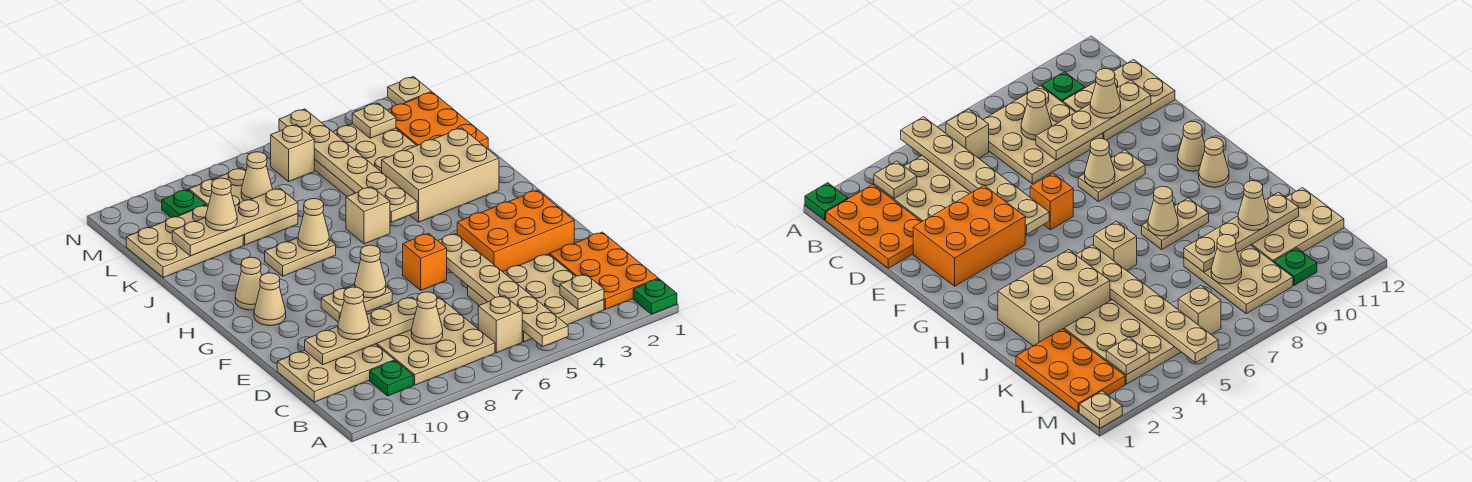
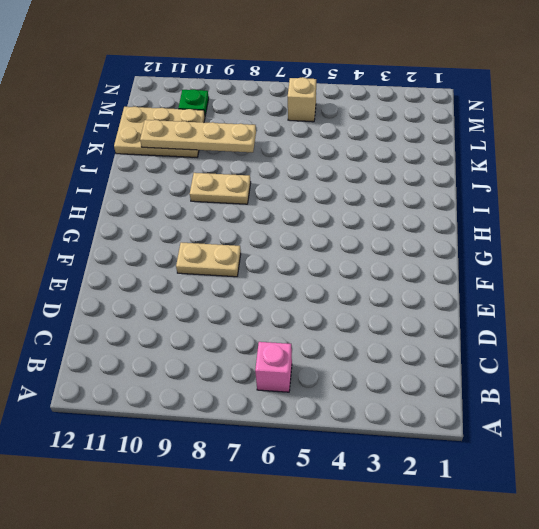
pink 1x1 brick [255,342,292,392] -> tan 1x1 brick [478,296,522,353]
none -> green 1x1 plate [633,279,677,314]
none -> orange 2x3 plate [549,232,658,309]
none -> tan 3x3 plate [468,254,604,342]
none -> tan 3x3 plate [376,297,495,385]

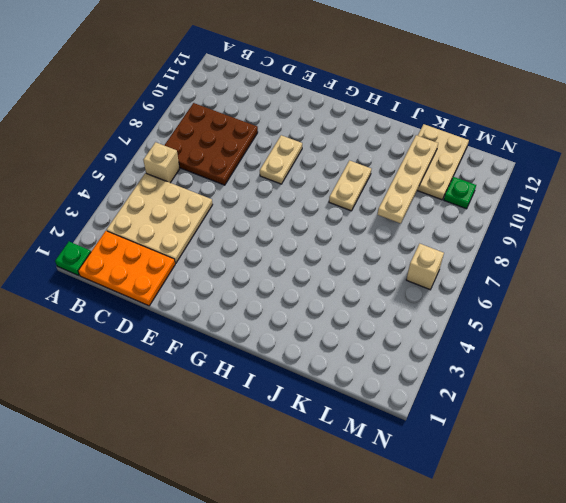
brown 3x3 plate [164,103,258,185] -> tan 3x3 plate [376,297,495,385]
none -> green 1x1 plate [370,361,413,396]
none -> tan 2x3 plate [277,344,395,402]
none -> orange 2x3 brick [457,190,574,272]
none -> orange 1x1 brick [403,233,447,290]

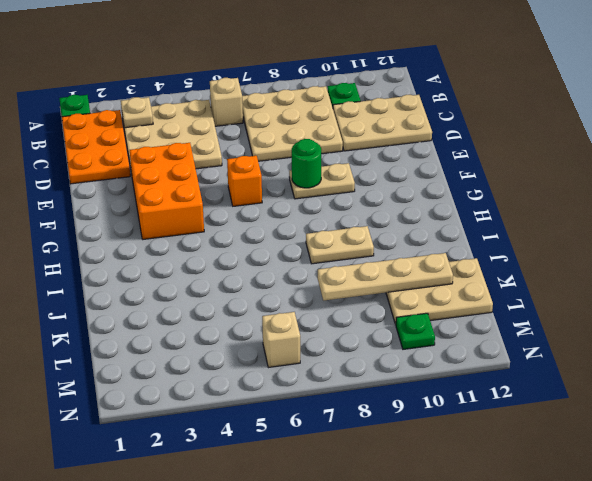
orange 2x3 brick [130,143,204,239] -> orange 2x3 brick turned to [457,190,574,272]
green 1x1 round brick [292,139,321,188] -> tan 1x1 cone [355,245,386,298]
none -> tan 1x1 cone [254,273,286,326]
none -> tan 1x1 cone [235,257,262,310]
none -> tan 2x3 brick [382,128,499,222]
none -> tan 1x1 brick [346,187,390,244]

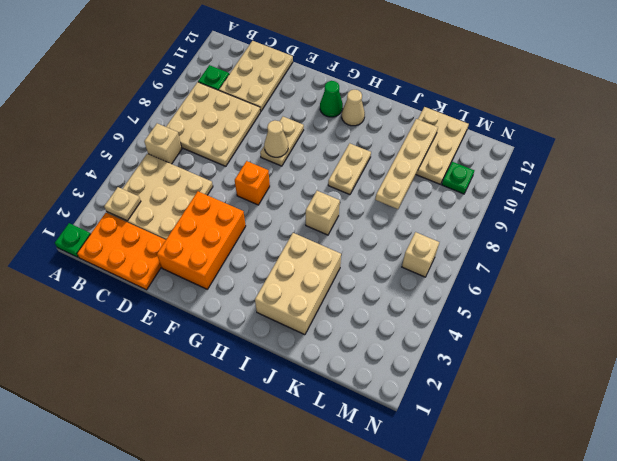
green 1x1 cone [320,81,343,117] -> tan 1x1 cone [254,273,286,326]
none -> orange 2x3 plate [387,92,488,149]
none -> tan 3x3 plate [314,124,417,196]
none -> tan 2x3 plate [189,168,298,245]
none -> tan 1x1 plate [388,77,431,105]

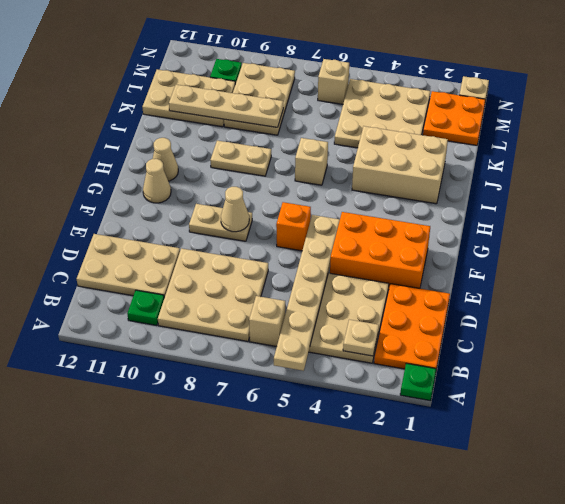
orange 2x2 plate [423,91,486,145] -> orange 2x3 plate [387,92,488,149]
none -> tan 1x1 cone [411,292,443,345]
none -> tan 1x4 plate [305,297,417,365]
none -> tan 1x6 plate [279,109,417,222]
none -> tan 1x1 cone [298,199,329,251]

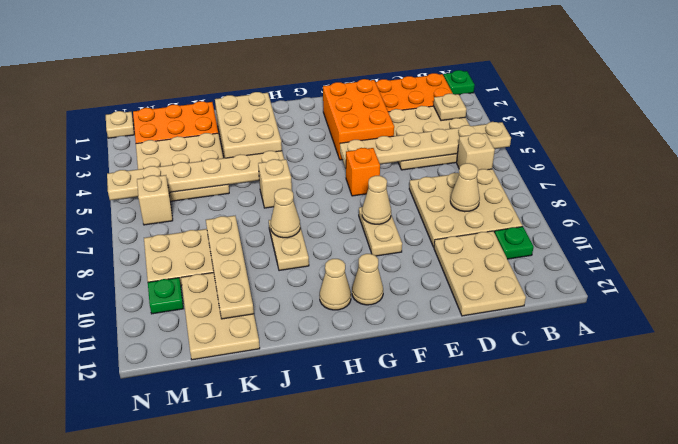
none -> tan 1x4 plate [305,297,417,365]
none -> tan 1x1 cone [241,152,273,201]
none -> tan 1x1 plate [352,103,396,138]
none -> tan 1x1 cone [338,287,369,340]

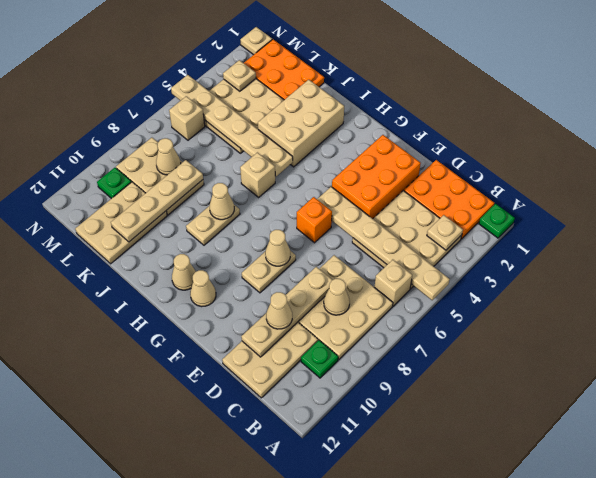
none -> tan 1x1 cone [206,178,237,231]

